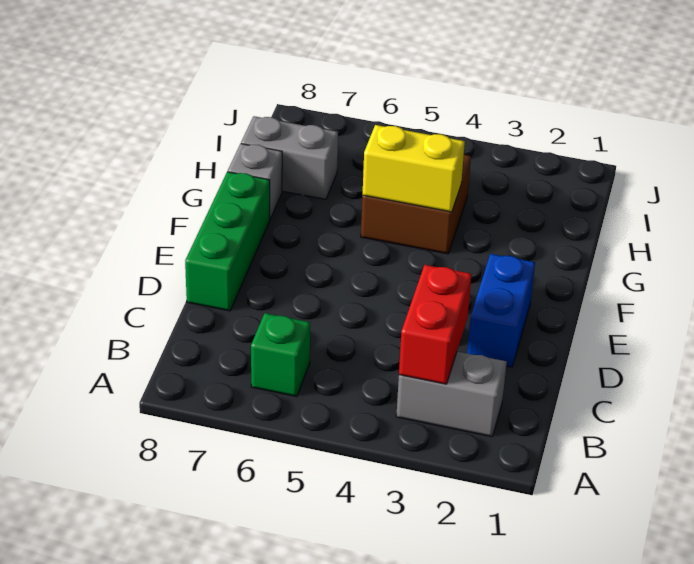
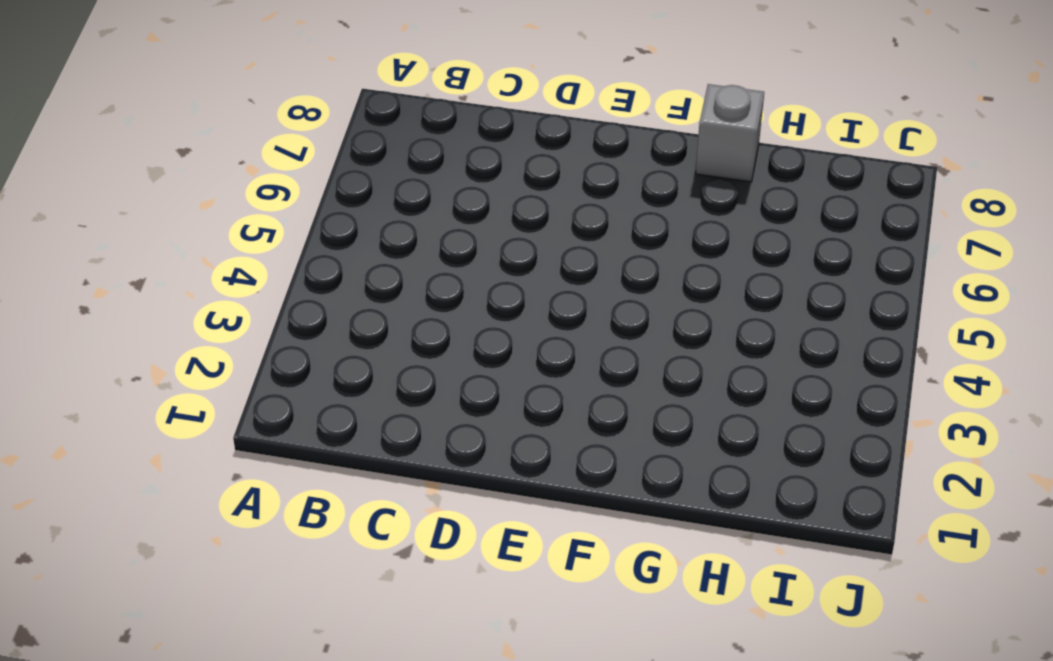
none -> grey 1x2 brick [396,352,507,437]
none -> green 1x1 brick [251,313,310,397]

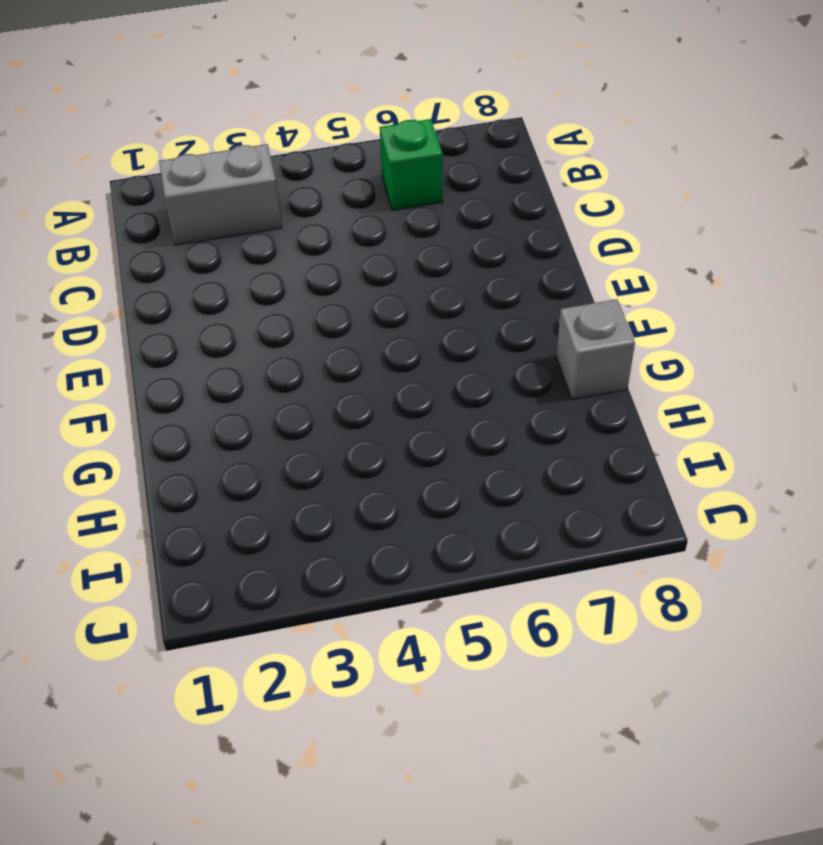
none -> blue 1x2 brick [467,254,535,367]
none -> green 1x3 brick [185,172,270,311]

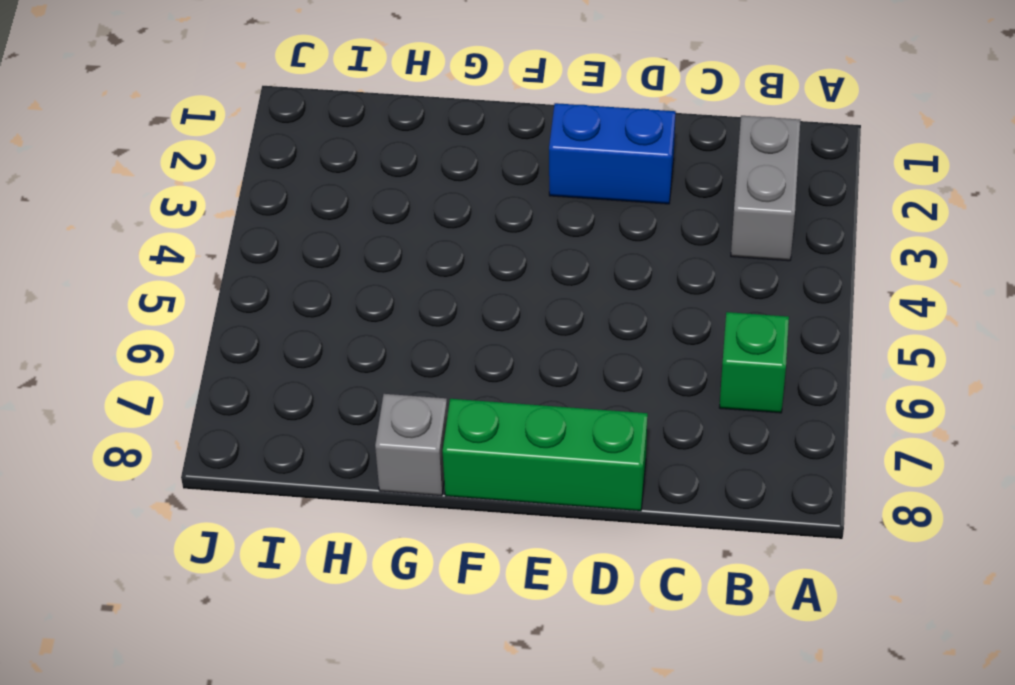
none -> brown 2x2 brick [361,155,471,254]
none -> grey 1x2 brick [241,116,338,199]

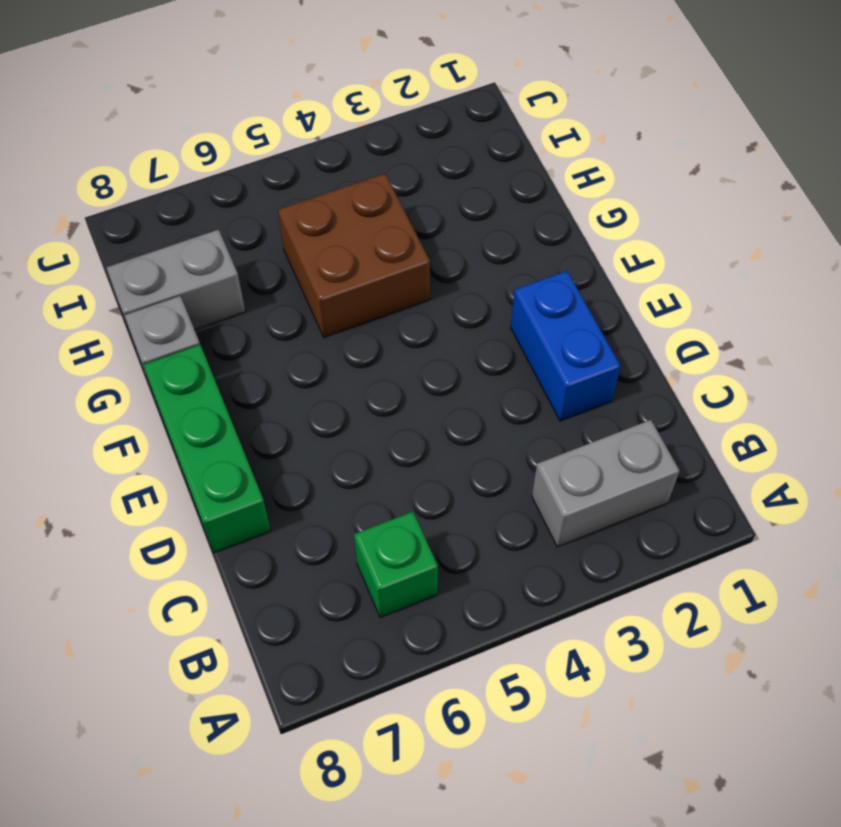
none -> red 1x2 brick [399,265,472,384]
none -> yellow 1x2 brick [362,125,465,212]

